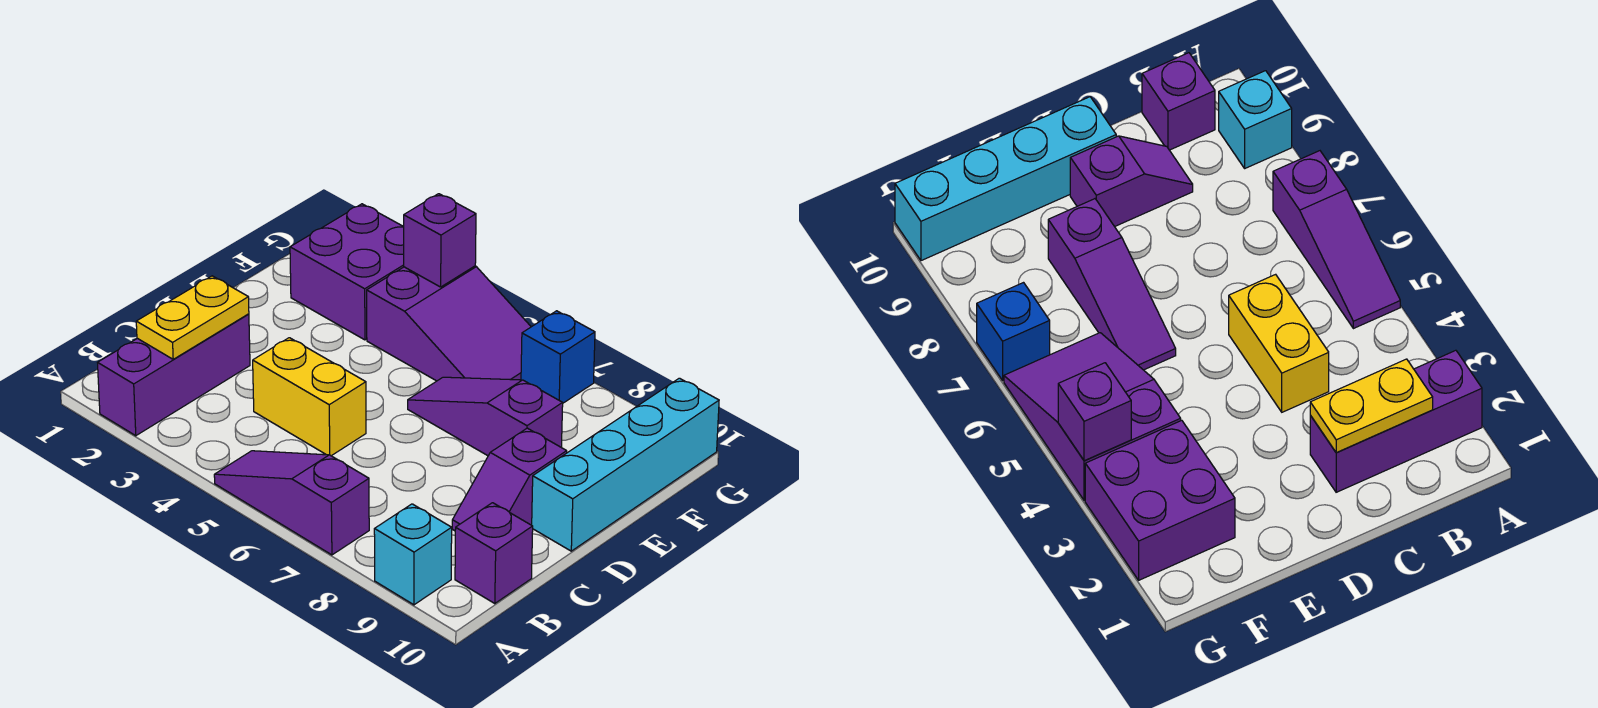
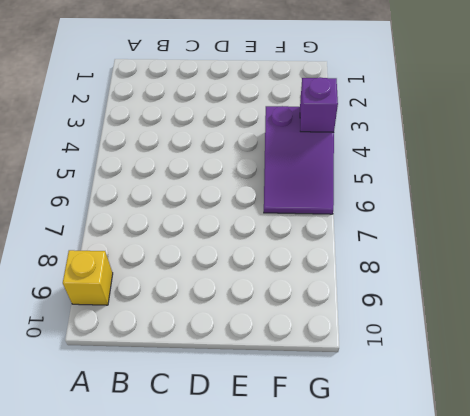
yellow 1x1 brick [63,250,113,305] -> cyan 1x1 brick [374,504,452,605]
none -> purple 1x3 brick [98,314,250,436]
none -> purple 1x3 slope [214,451,369,555]
none -> purple 1x1 brick [455,503,533,604]

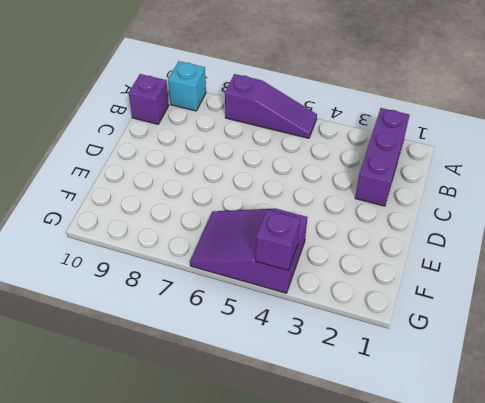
none -> yellow 1x2 brick [253,338,366,456]
none -> purple 1x2 slope [452,428,567,531]
none -> cyan 1x4 brick [532,378,719,551]

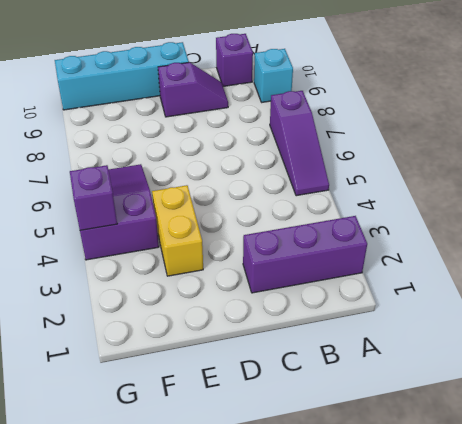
yellow 1x2 brick [152,185,203,276] -> yellow 1x2 brick moved to [253,338,366,456]
none -> purple 1x3 slope [408,377,563,456]
none -> purple 2x2 brick [290,204,404,340]
none -> blue 1x1 brick [521,311,595,403]

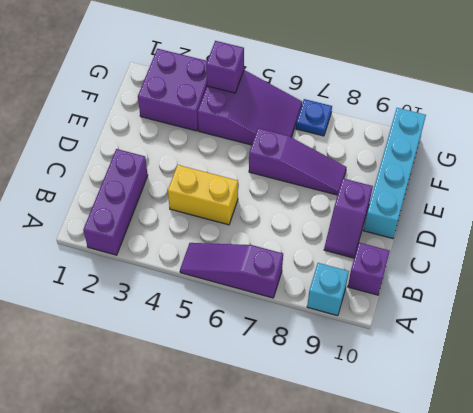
purple 1x3 slope [249,128,346,195] -> purple 1x3 slope turned to [408,377,563,456]
blue 1x1 plate [296,99,332,136] -> blue 1x1 brick [521,311,595,403]
none -> yellow 1x2 plate [136,276,249,359]

